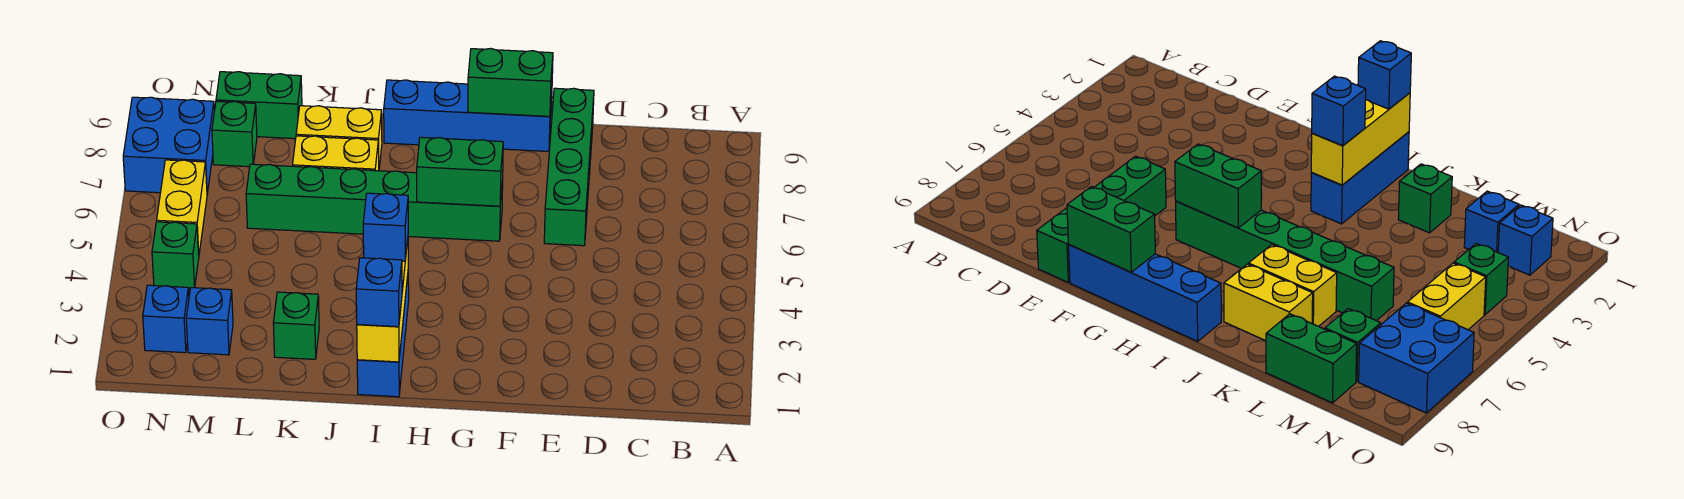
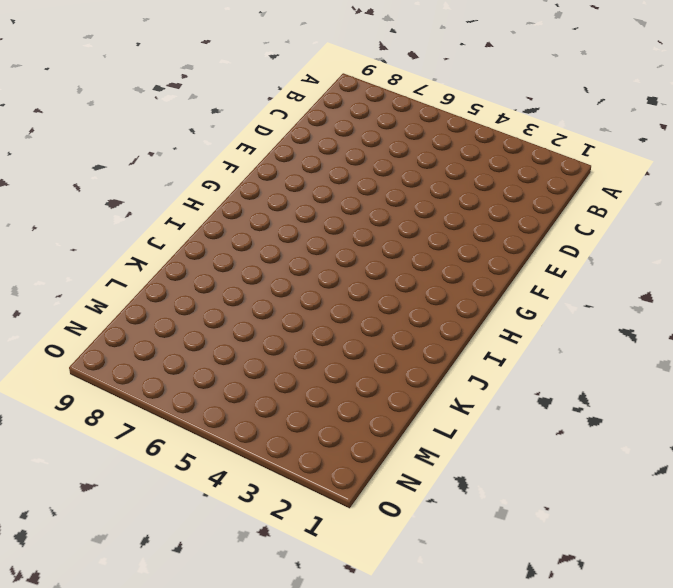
none -> green 1x4 brick [544,88,594,246]
none -> blue 1x4 brick [384,80,552,151]
none -> green 1x6 brick [246,164,503,241]

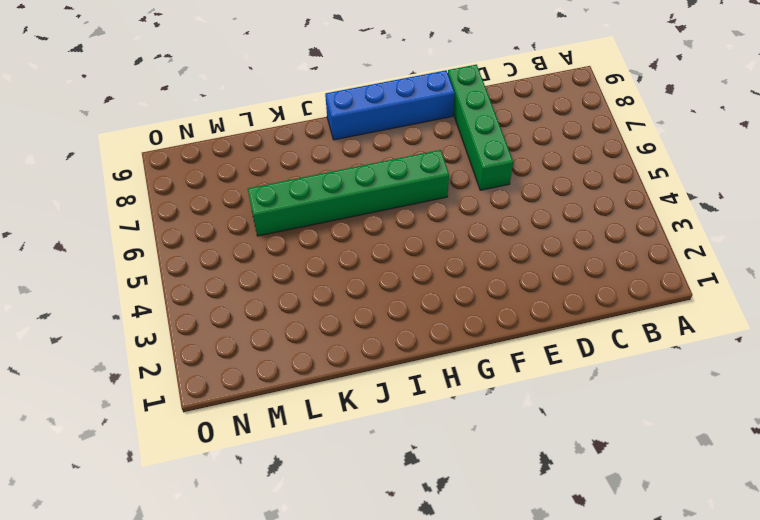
none -> blue 1x3 brick [357,276,409,397]
none -> yellow 1x2 brick [293,136,379,171]
none -> yellow 1x2 brick [296,106,382,167]

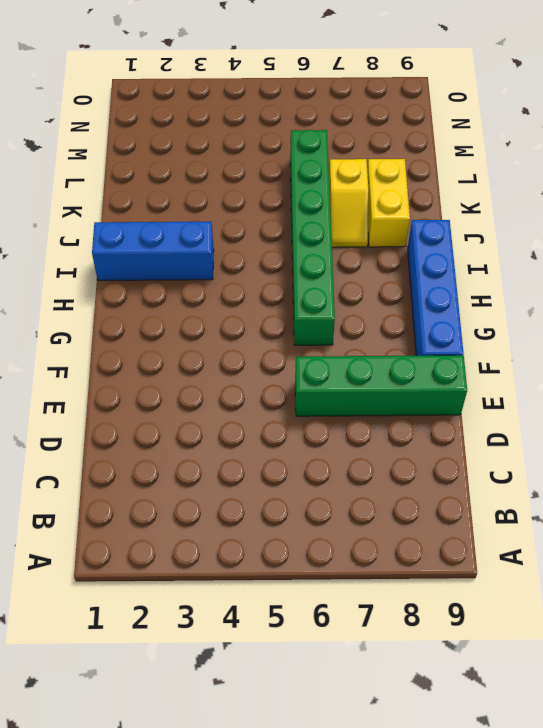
yellow 1x2 slope [329,159,368,247] -> yellow 1x2 brick [293,136,379,171]
none -> green 1x1 brick [273,292,319,359]
none -> green 1x2 brick [216,72,302,139]
none -> blue 1x1 brick [186,288,233,355]

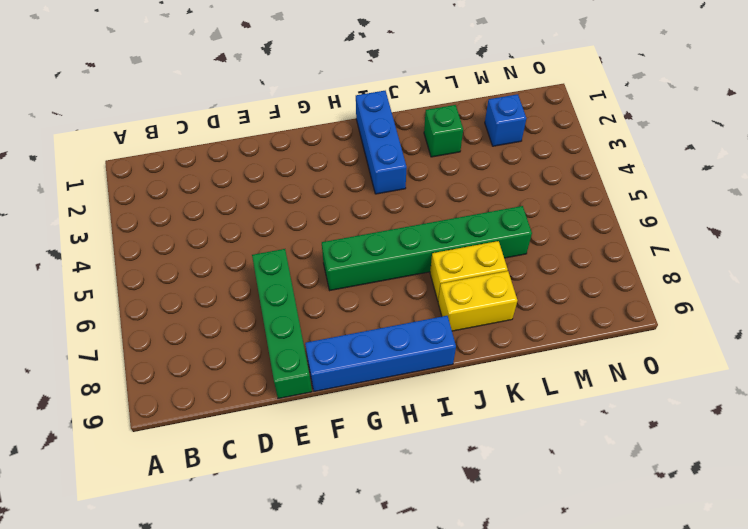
none -> green 1x2 brick [216,72,302,139]
none -> green 1x1 brick [212,101,257,167]
none -> blue 1x1 brick [143,285,189,353]

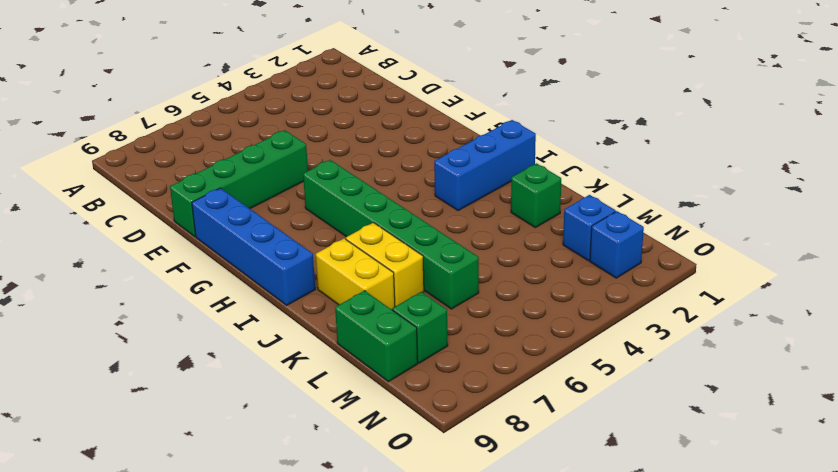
none -> green 1x1 brick [152,222,199,288]
none -> yellow 1x2 brick [157,160,207,254]
none -> blue 2x2 brick [123,97,214,193]

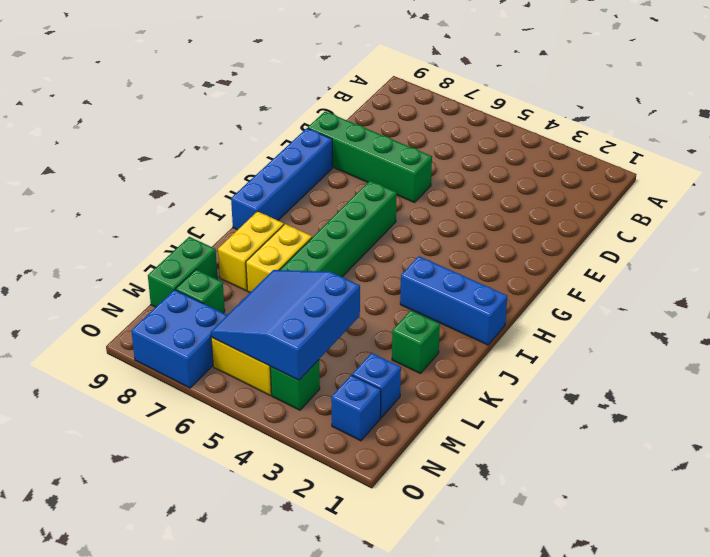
blue 3x3 slope [211,270,360,380] -> none
none -> green 1x2 brick [468,49,553,116]
none -> green 1x2 brick [417,137,503,206]
none -> yellow 1x3 brick [357,240,408,362]

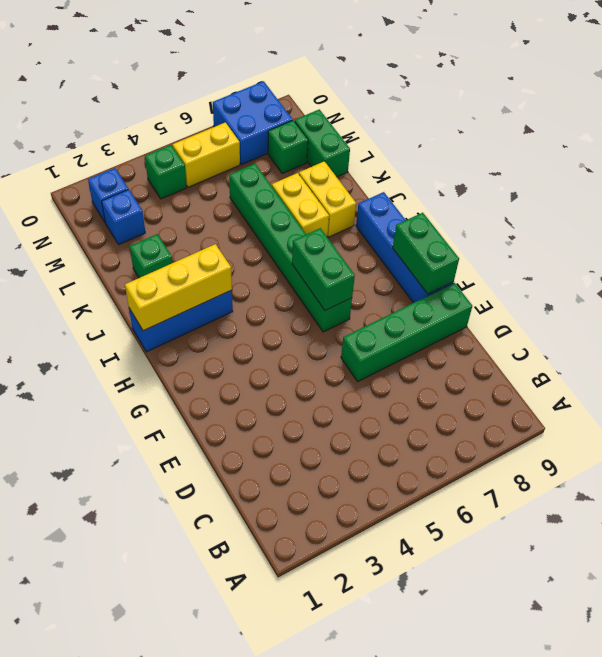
none -> blue 1x1 brick [356,258,402,327]
none -> blue 1x1 brick [363,193,408,261]

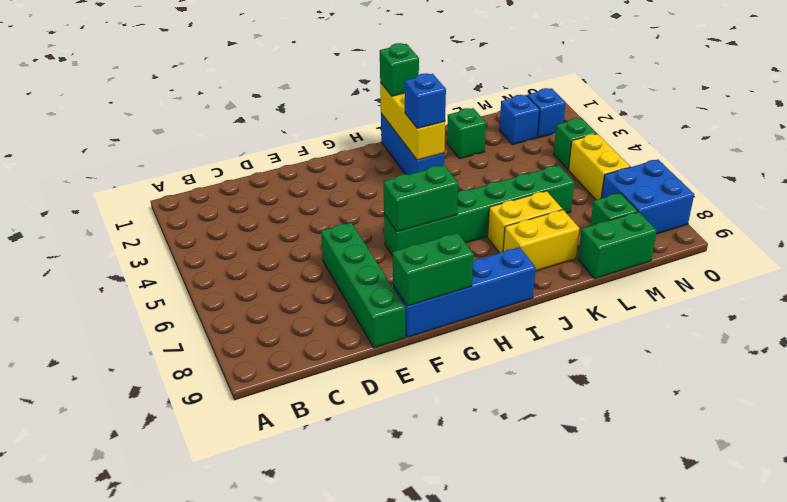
green 1x1 brick [380,43,419,96] -> blue 1x1 brick [356,258,402,327]

